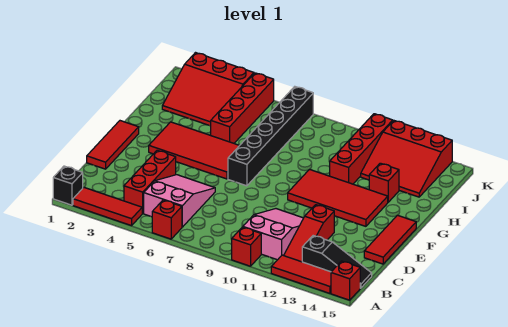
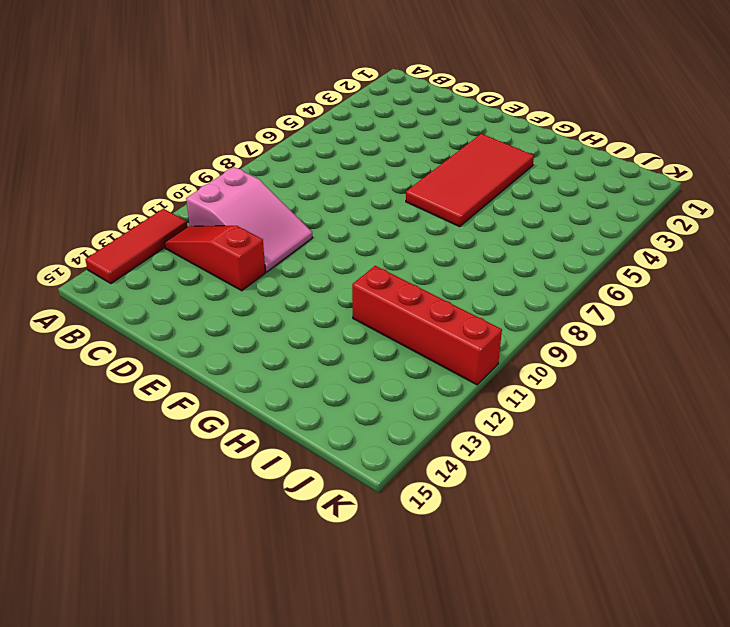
none -> black 1x1 brick [53,166,83,205]
none -> red 1x3 tile [73,187,143,226]
none -> red 1x1 brick [152,200,182,239]

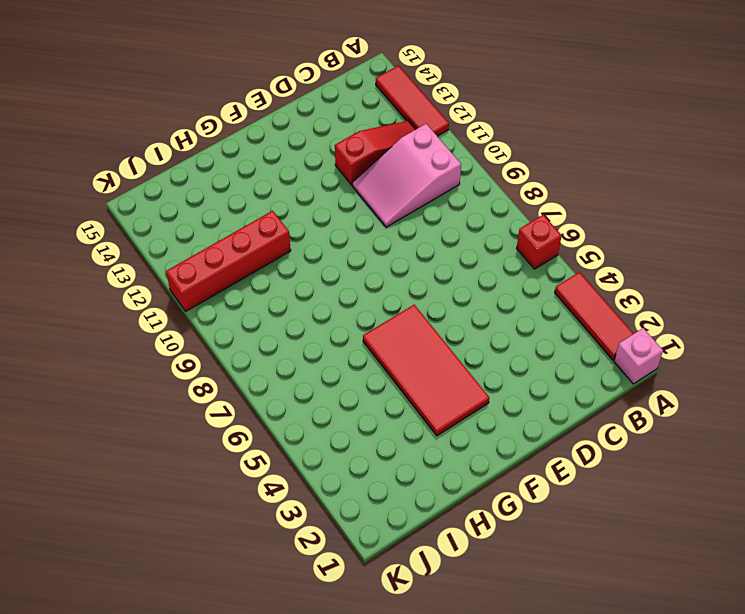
pink 1x1 brick [614,328,663,384] -> black 1x1 brick [53,166,83,205]
none -> red 1x1 brick [232,227,261,266]
none -> red 1x1 brick [331,261,360,300]
none -> red 1x3 brick [124,150,176,213]

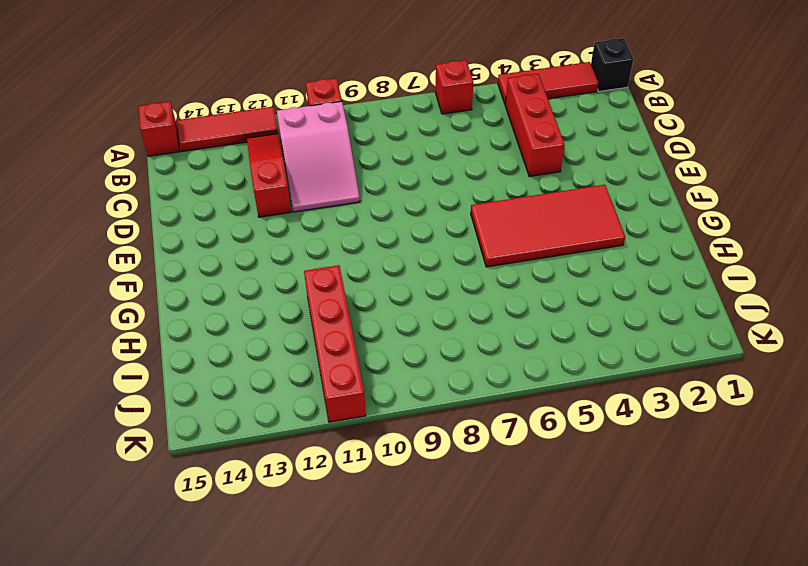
none -> pink 2x3 slope [144,175,215,227]
none -> black 1x3 slope [302,236,372,288]
none -> red 1x3 tile [87,121,139,169]

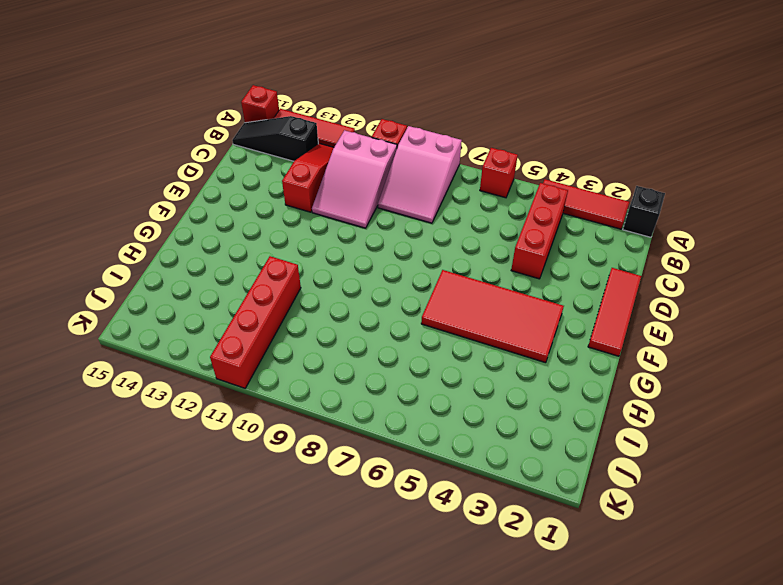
pink 2x3 slope [378,126,462,223] -> pink 2x3 slope moved to [144,175,215,227]
none -> red 1x3 tile [364,215,416,264]
none -> black 1x6 brick [228,87,313,186]
none -> red 2x4 tile [288,169,388,226]

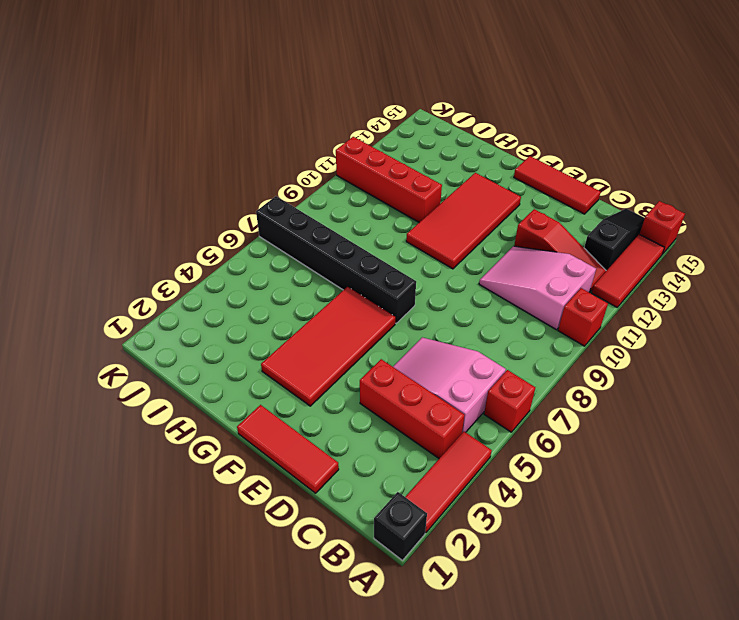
none -> red 1x4 brick [211,73,274,143]
none -> red 1x1 brick [369,163,399,202]
none -> red 3x3 slope [162,53,254,126]

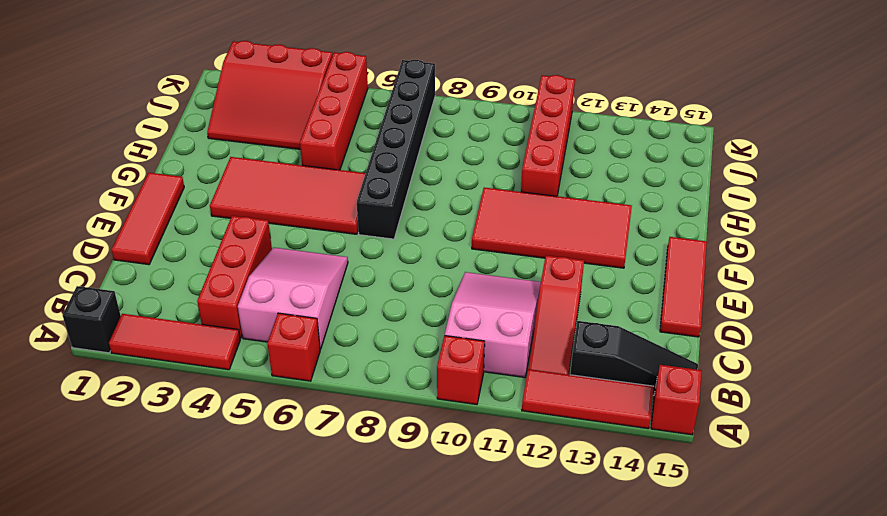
none -> red 1x1 brick [369,163,399,202]
none -> red 3x3 slope [361,121,452,197]

